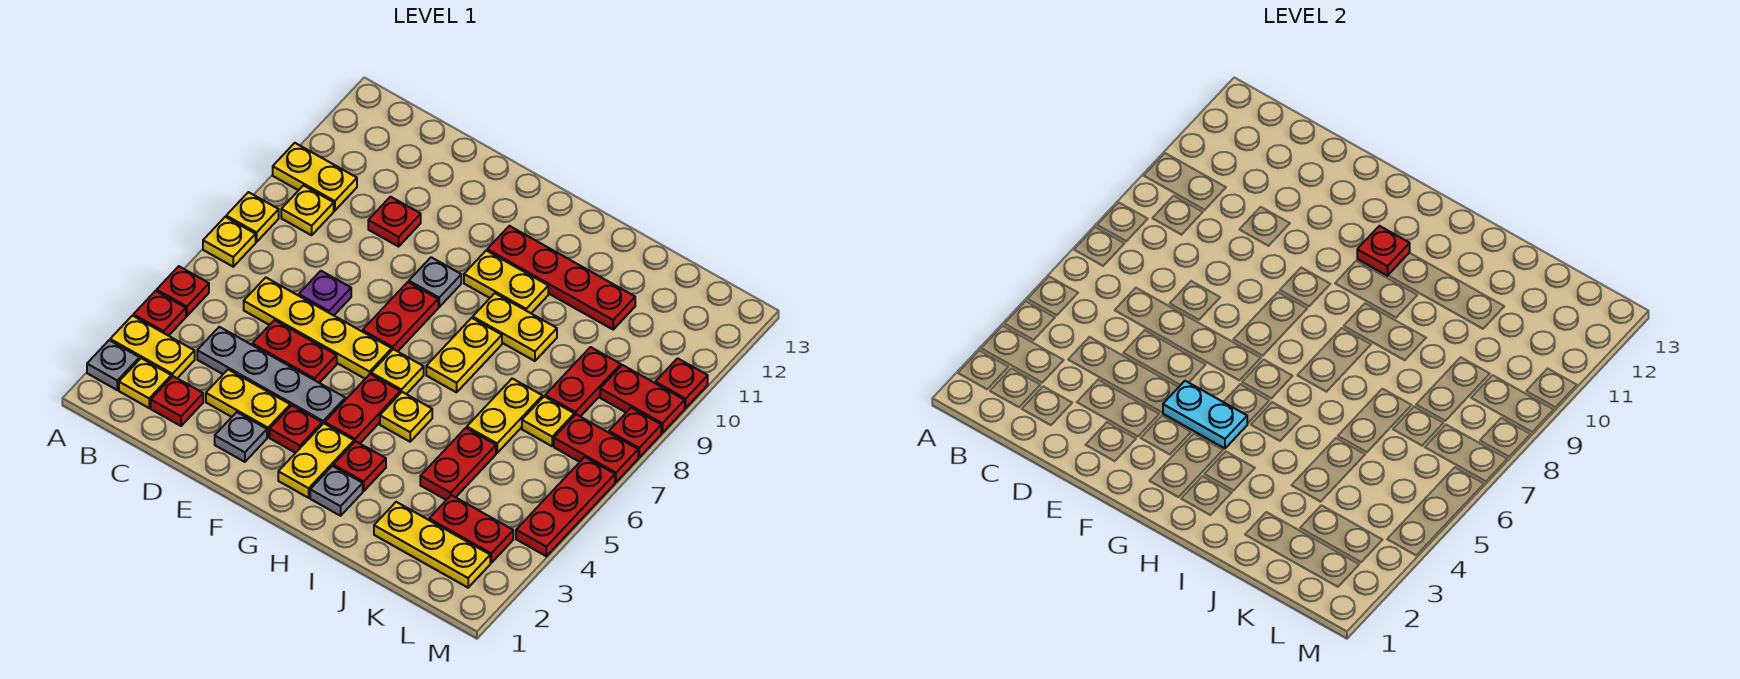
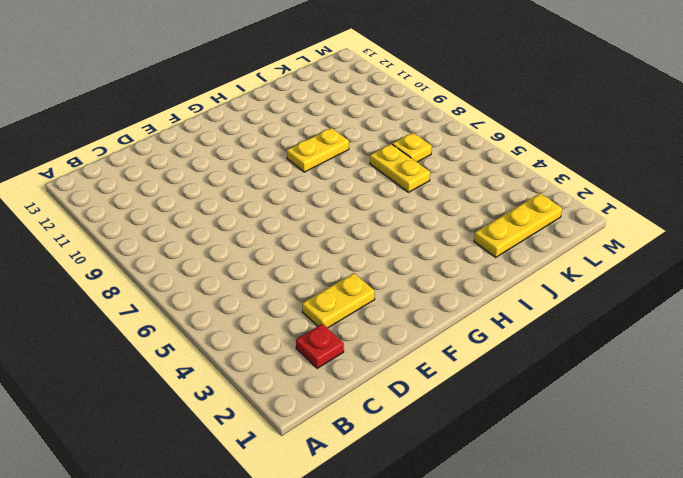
none -> grey 1x1 plate [87,340,139,390]
none -> yellow 1x2 plate [110,316,195,378]
none -> red 1x1 plate [133,291,186,336]
none -> red 1x1 plate [157,266,209,316]

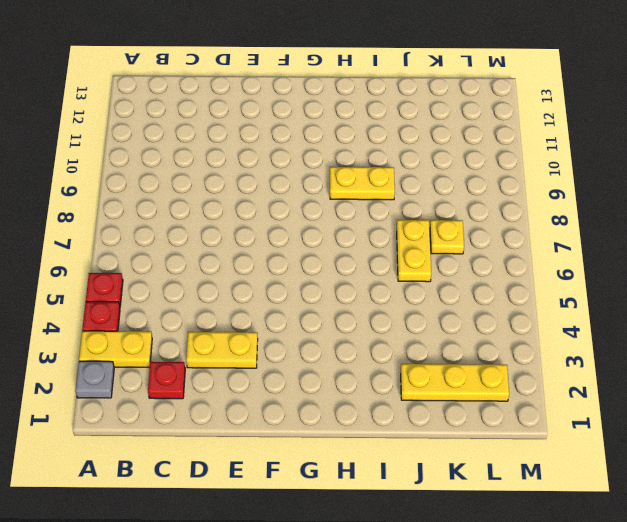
none -> yellow 1x1 plate [203,217,256,267]
none -> yellow 1x1 plate [226,192,279,242]
none -> yellow 1x2 plate [273,143,357,211]
none -> yellow 1x1 plate [119,358,171,408]

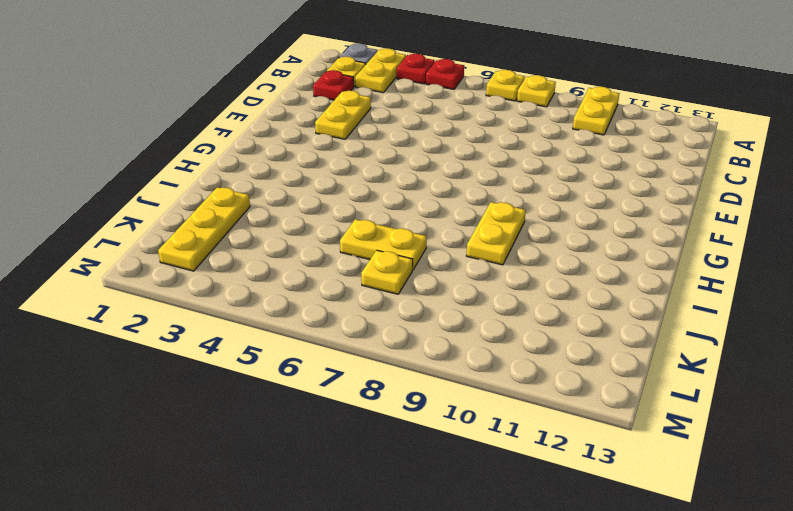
none -> yellow 1x1 plate [281,186,334,235]
none -> grey 1x4 plate [197,327,345,424]
none -> yellow 1x4 plate [244,278,392,379]
none -> red 1x2 plate [252,320,337,383]

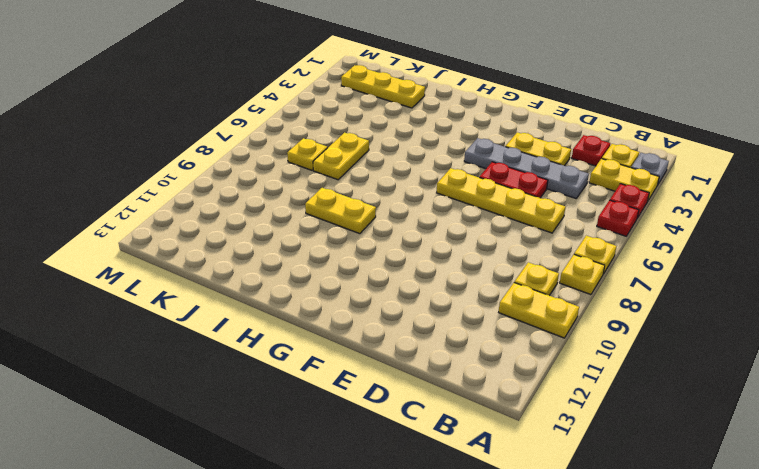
none -> purple 1x1 plate [299,271,351,315]
none -> red 1x1 plate [368,197,421,247]
none -> grey 1x1 plate [215,412,267,462]
none -> red 1x1 plate [270,406,322,453]

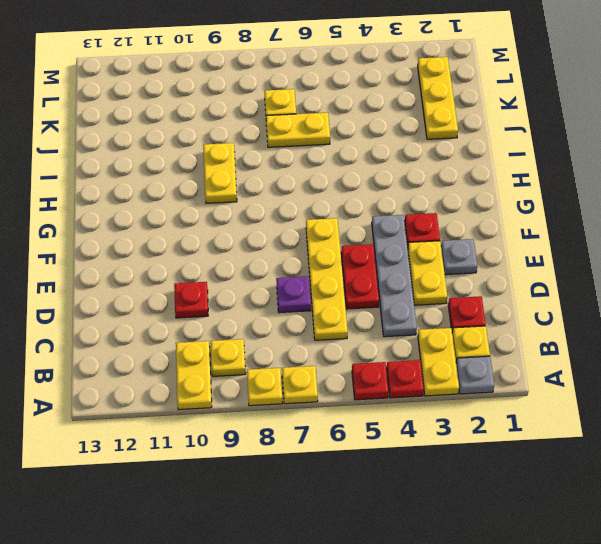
none -> red 1x2 plate [363,282,438,351]
none -> grey 1x1 plate [409,257,461,307]
none -> yellow 1x2 plate [278,423,354,498]
none -> red 1x2 plate [325,374,400,443]

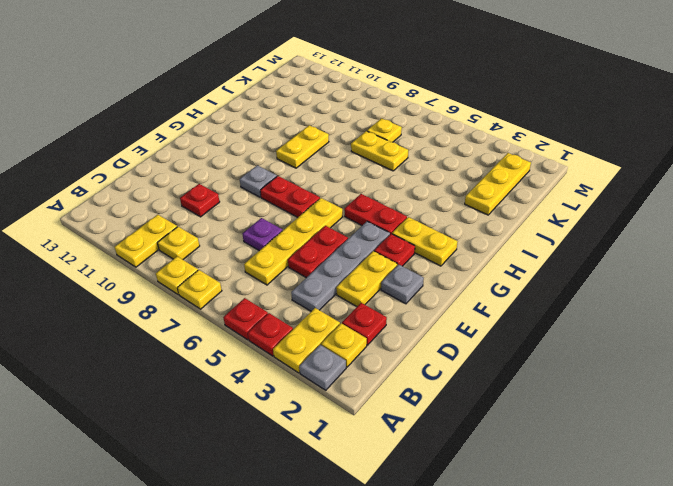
none -> yellow 1x1 plate [371,349,424,394]
none -> yellow 1x2 plate [464,251,548,313]
none -> red 1x4 plate [487,226,635,329]
none -> grey 1x1 plate [310,466,363,516]

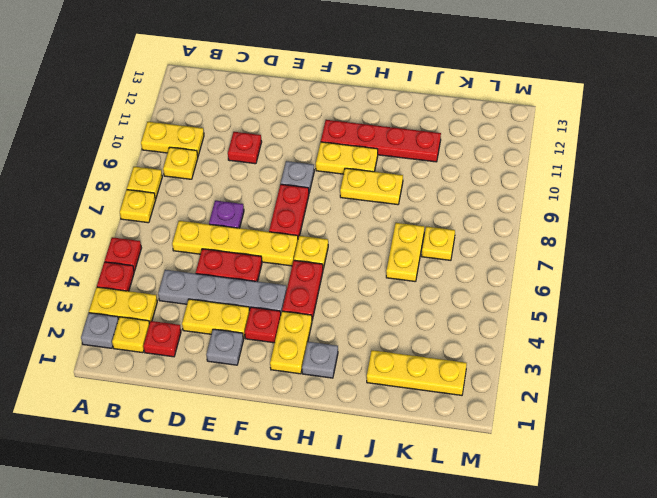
none -> red 1x1 plate [333,441,386,491]
none -> yellow 1x1 plate [380,392,432,442]
none -> yellow 1x2 plate [426,318,502,392]
none -> red 1x2 plate [420,428,496,500]

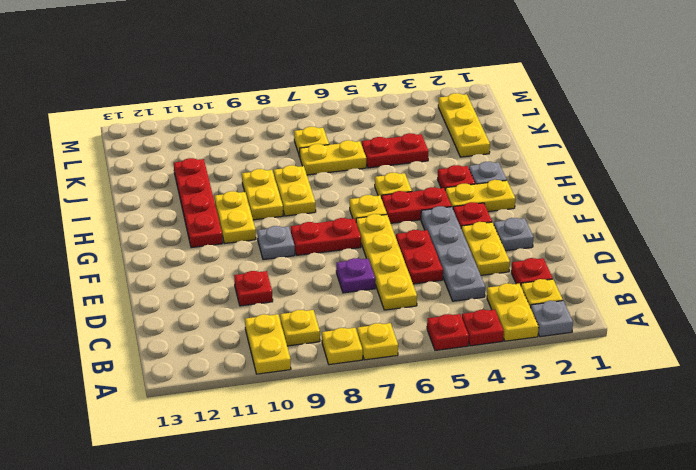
yellow 1x2 plate [274,165,316,216] -> yellow 1x2 plate turned to [426,318,502,392]
none -> red 1x2 plate [429,495,513,563]
none -> red 1x2 plate [545,347,621,417]
none -> red 1x2 plate [554,415,638,482]
none -> red 1x2 plate [600,365,685,433]

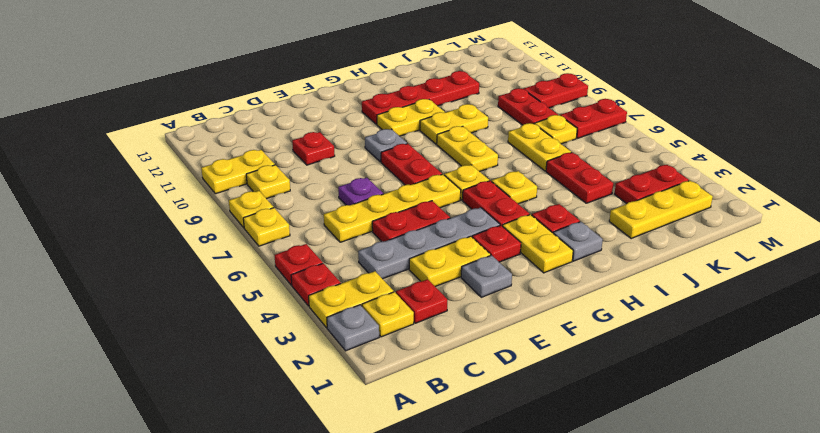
none -> red 1x3 plate [516,457,615,556]
none -> red 1x1 plate [609,408,661,457]
none -> red 1x1 plate [655,358,708,408]
none -> cyan 1x2 plate [1163,381,1247,448]

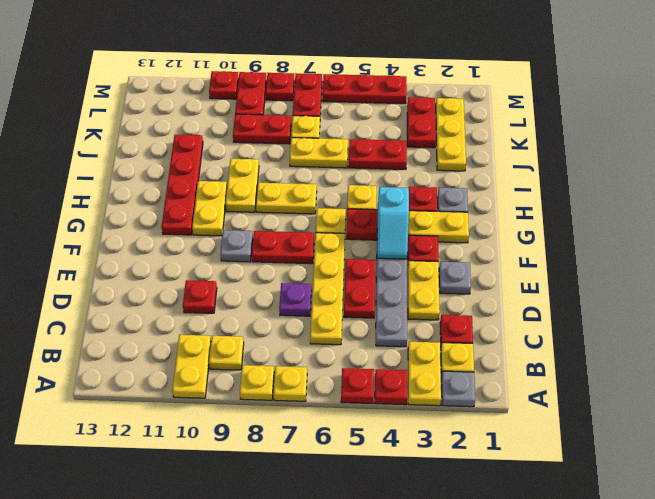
cyan 1x2 slope [377,187,409,259] -> cyan 1x2 plate [1163,381,1247,448]
none -> red 1x1 plate [1357,226,1410,276]

